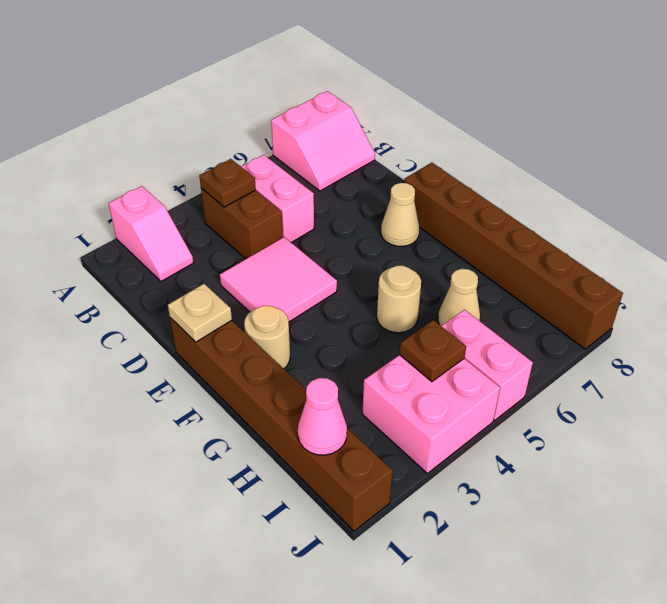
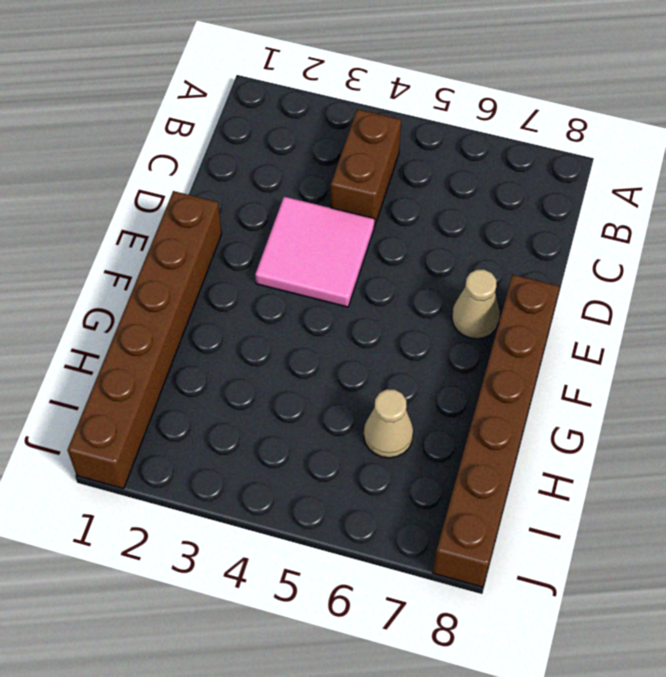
none -> pink 1x2 slope [109,186,193,281]
none -> pink 2x2 slope [271,91,375,191]
none -> pink 1x2 brick [241,155,314,242]

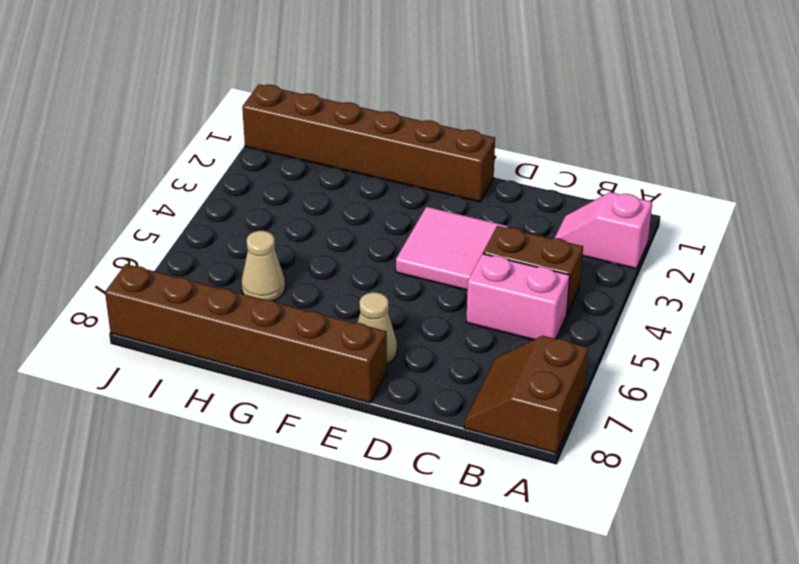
brown 2x2 slope [464,336,588,453] -> pink 2x2 slope [271,91,375,191]
none -> tan 1x1 round brick [244,306,290,368]
none -> tan 1x1 round brick [377,266,421,333]
none -> pink 2x2 brick [362,355,500,473]

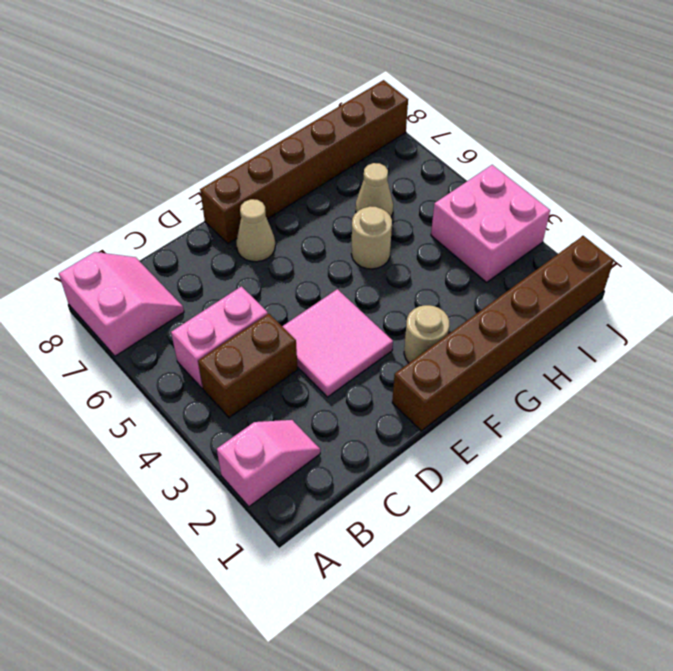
none -> pink 1x2 brick [442,310,533,420]
none -> brown 1x1 plate [199,159,256,207]
none -> tan 1x1 plate [168,284,232,342]

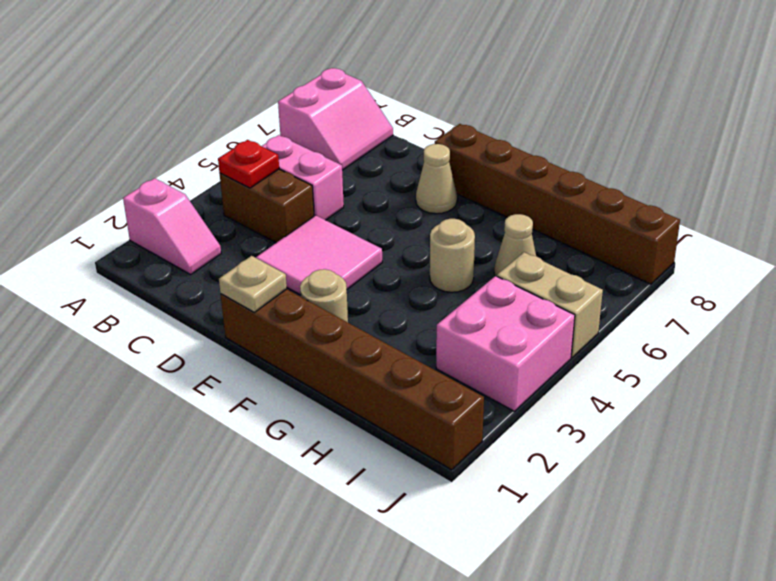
red 1x1 plate [218,140,279,188] -> brown 1x1 plate [199,159,256,207]
tan 1x2 brick [497,252,603,357] -> pink 1x2 brick [442,310,533,420]
none -> pink 1x1 cone [298,378,347,455]
none -> brown 1x1 plate [400,320,466,382]

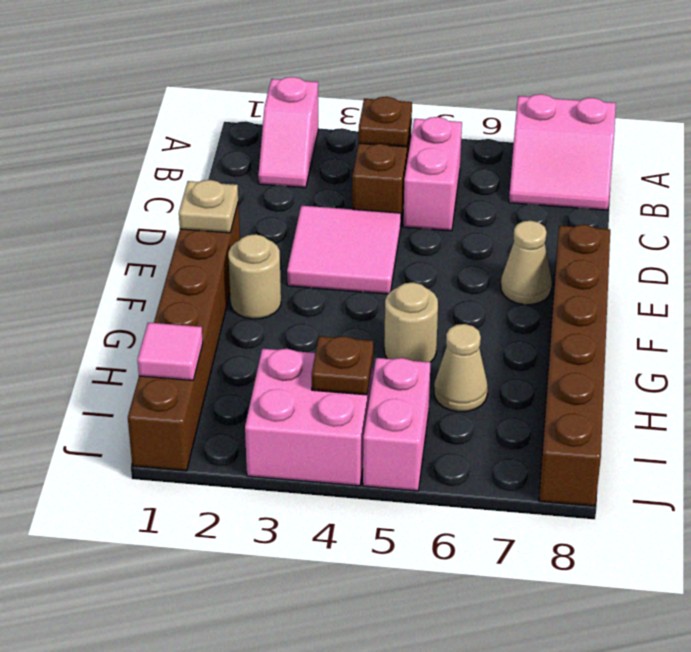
pink 1x1 tile [137,323,203,380] -> pink 1x1 cone [298,378,347,455]

